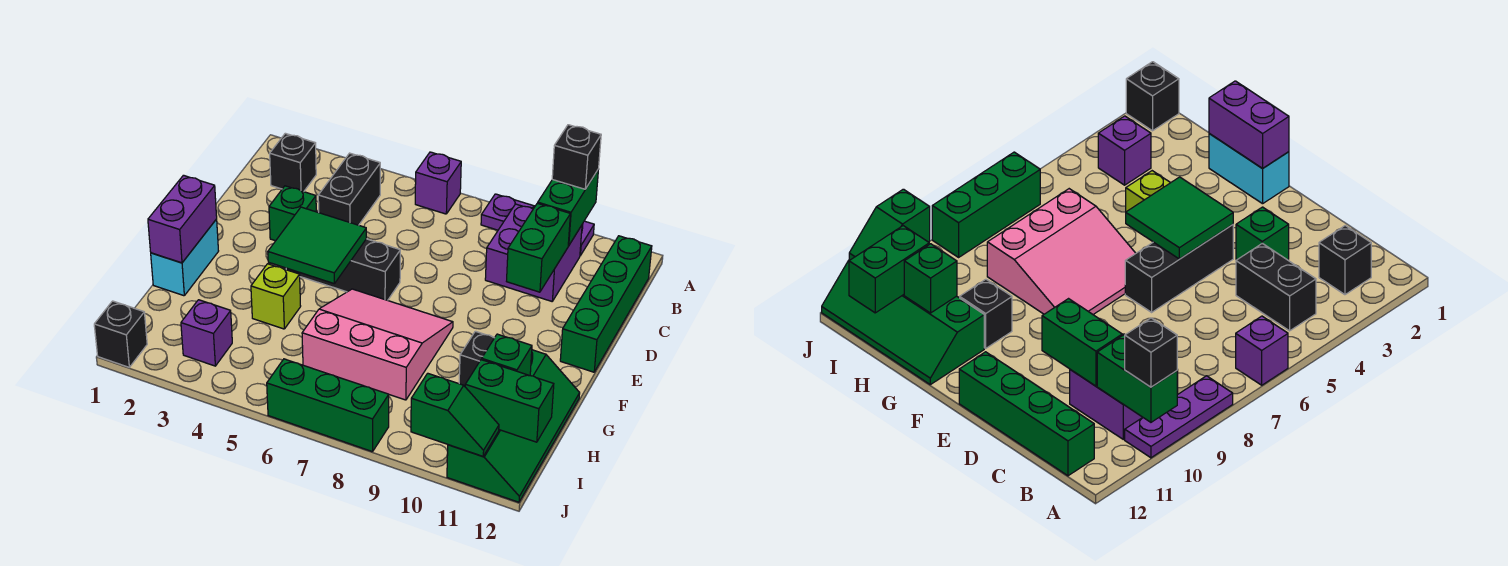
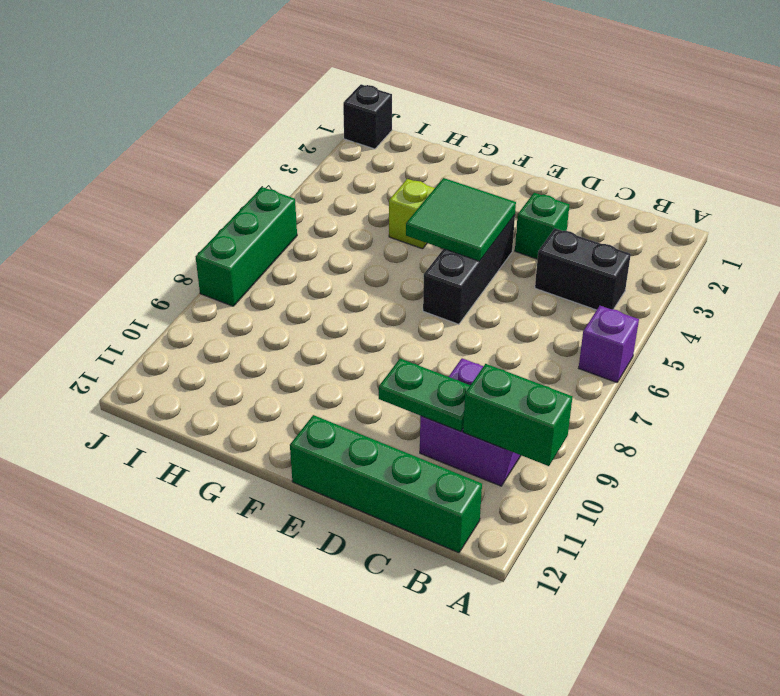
green 1x2 plate [379,359,470,432] -> green 1x2 brick [507,203,570,292]
none -> purple 1x3 plate [481,194,594,256]
none -> black 1x1 brick [270,133,316,192]
none -> cyan 1x2 brick [151,219,218,296]

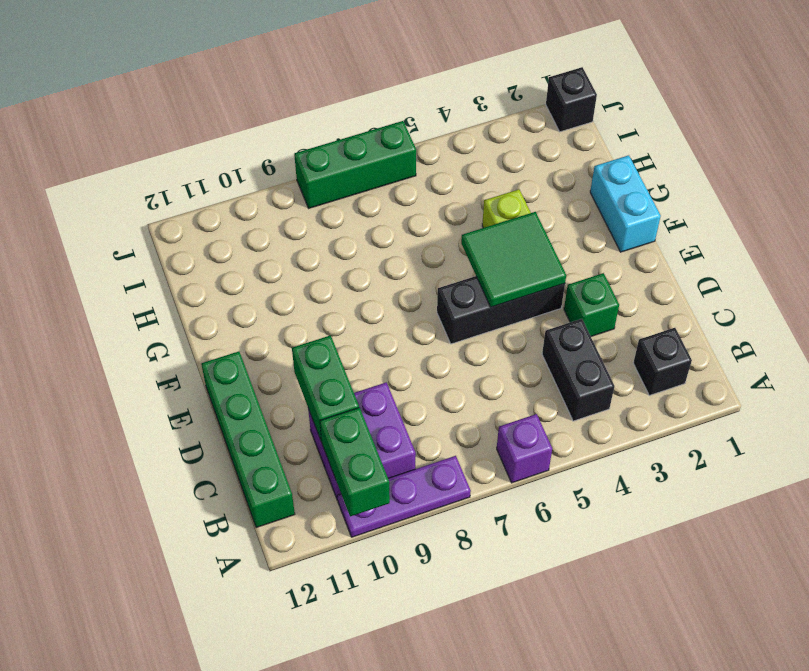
none -> pink 3x3 slope [302,289,453,400]
none -> black 1x1 brick [459,331,494,386]
none -> green 2x4 slope [447,350,580,502]

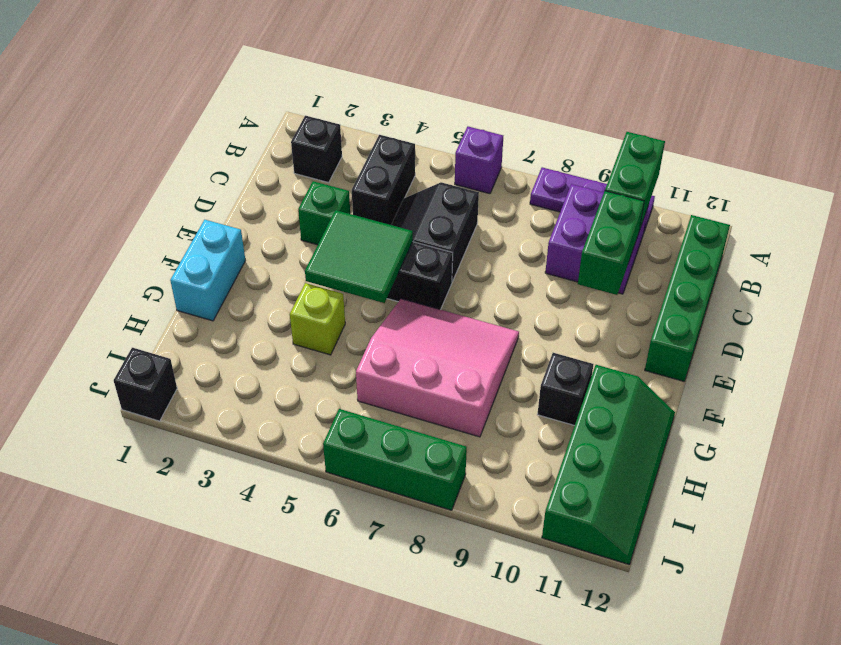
black 2x2 slope [391,182,479,282] -> none
none -> purple 1x1 brick [181,300,232,366]
none -> purple 1x2 brick [148,175,217,263]
none -> green 1x1 brick [482,334,532,376]

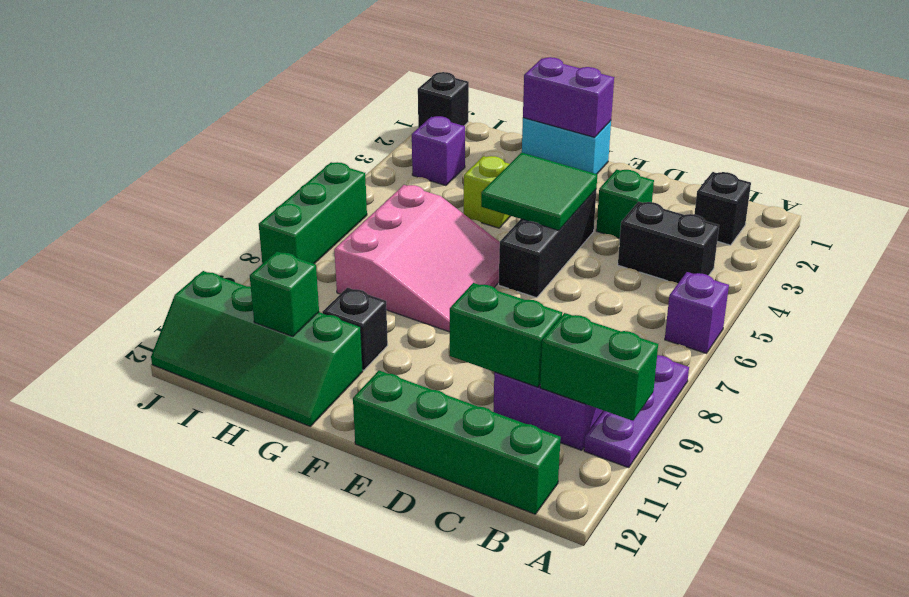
none -> green 1x2 brick [465,360,554,442]
none -> green 1x2 slope [411,373,499,456]
none -> black 1x1 brick [552,125,601,189]

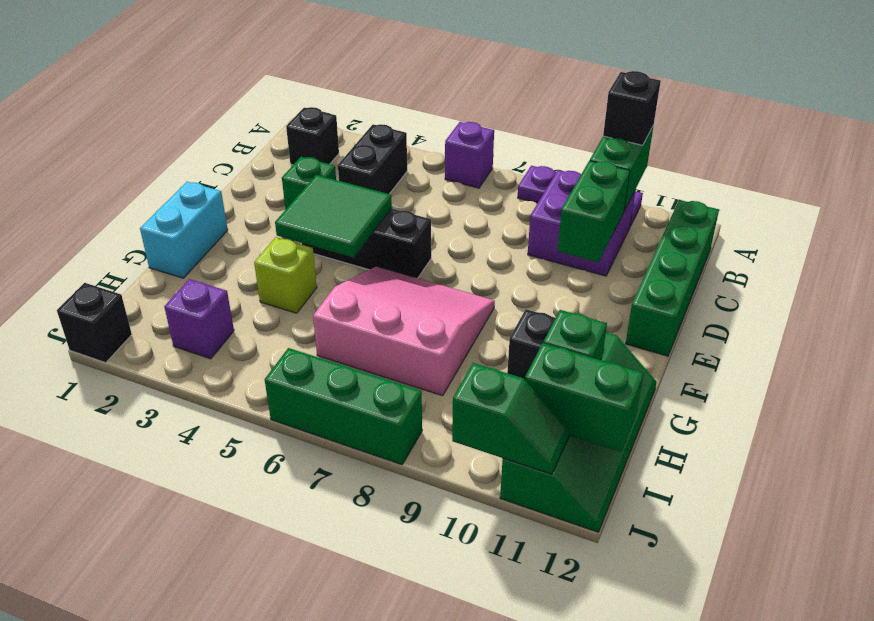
none -> purple 1x2 brick [148,175,217,263]

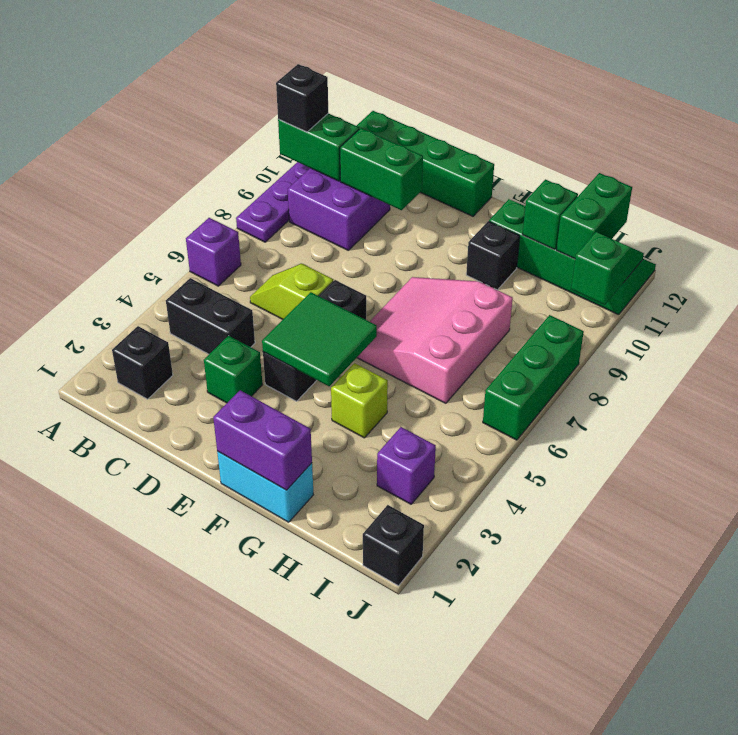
lime 1x2 slope [250,264,333,319] -> none

